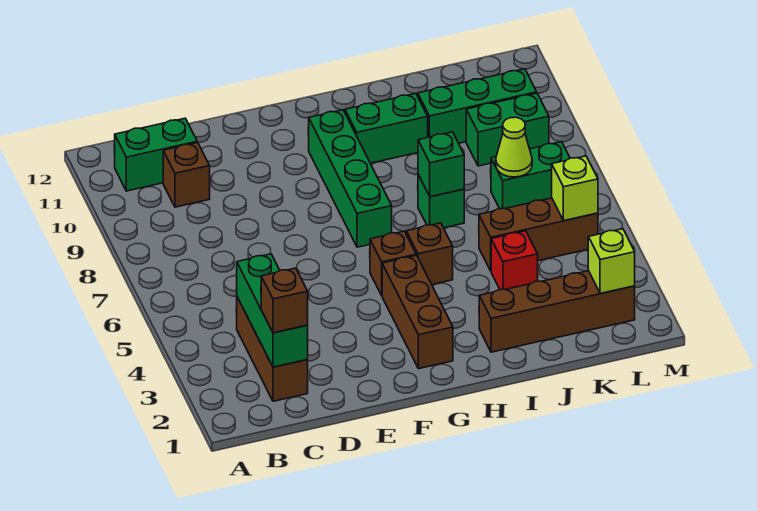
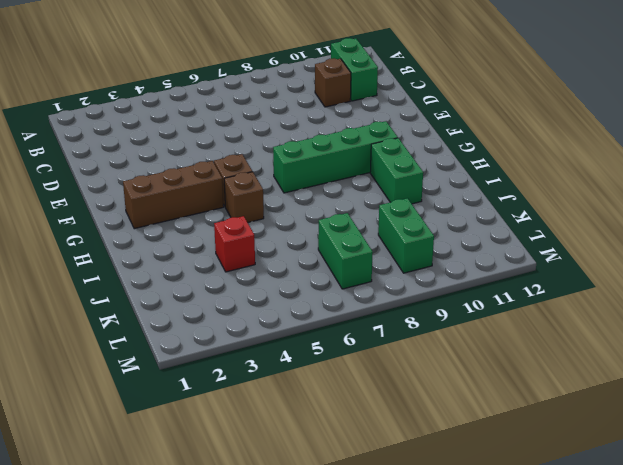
none -> brown 1x3 brick [237,297,308,401]
none -> brown 1x4 brick [479,271,635,352]
none -> green 1x1 brick [418,175,464,228]

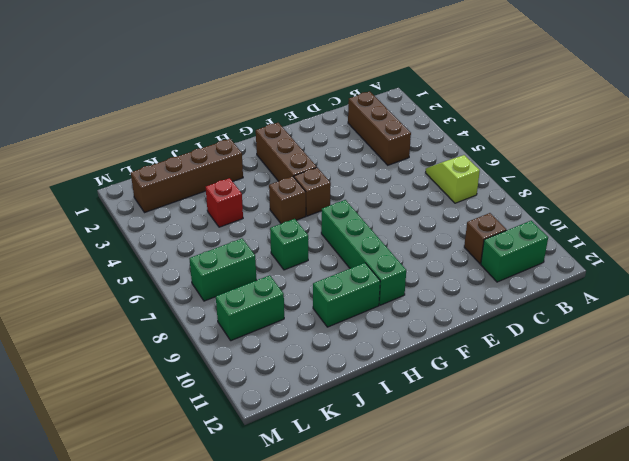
lime 1x2 slope [426,155,480,203] -> none
none -> brown 1x3 brick [479,198,598,271]
none -> green 1x3 brick [418,69,537,143]
none -> green 1x3 brick [237,254,308,367]

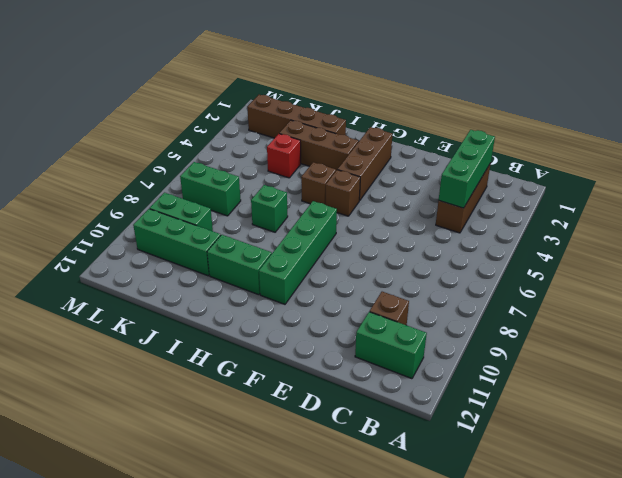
brown 1x3 brick [279,120,358,170] -> brown 1x3 brick moved to [479,198,598,271]
none -> green 1x1 brick [418,132,464,197]
none -> lime 1x1 cone [496,117,532,177]
none -> lime 1x1 brick [588,229,635,294]

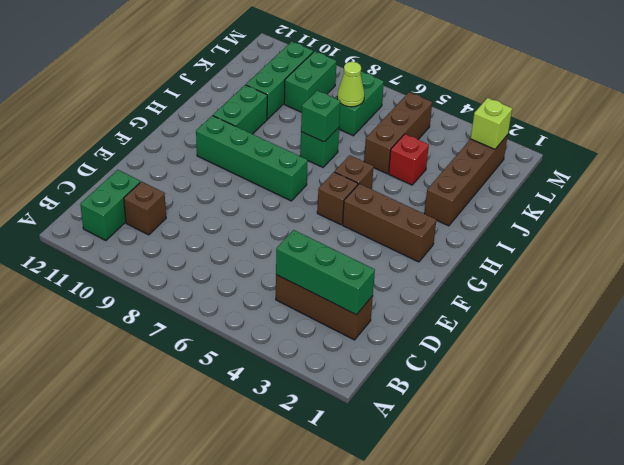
none -> lime 1x1 brick [552,156,598,221]
none -> brown 1x1 brick [261,268,308,333]

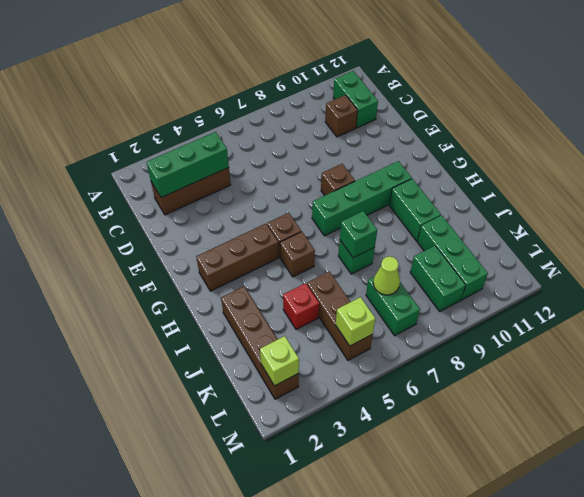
brown 1x1 brick [321,164,355,196] -> brown 1x1 brick moved to [261,268,308,333]

